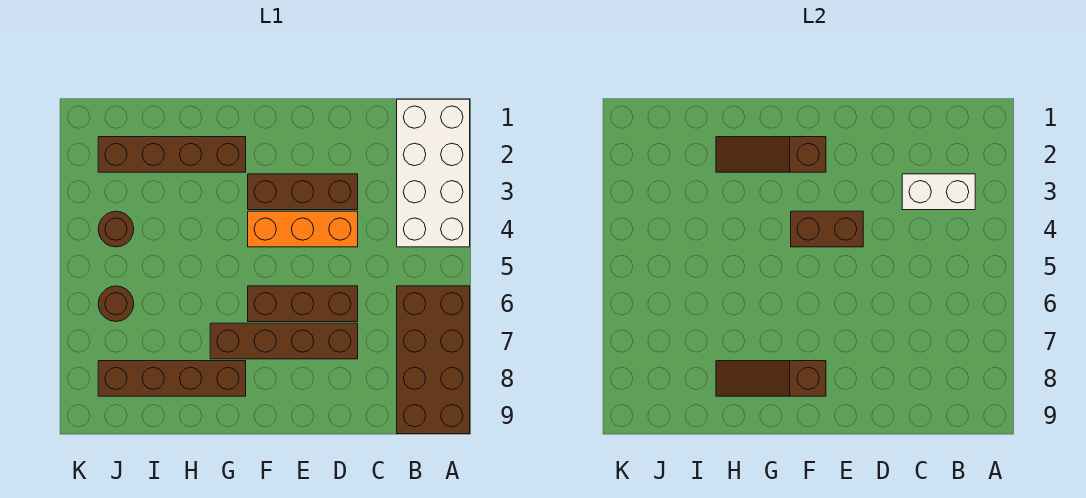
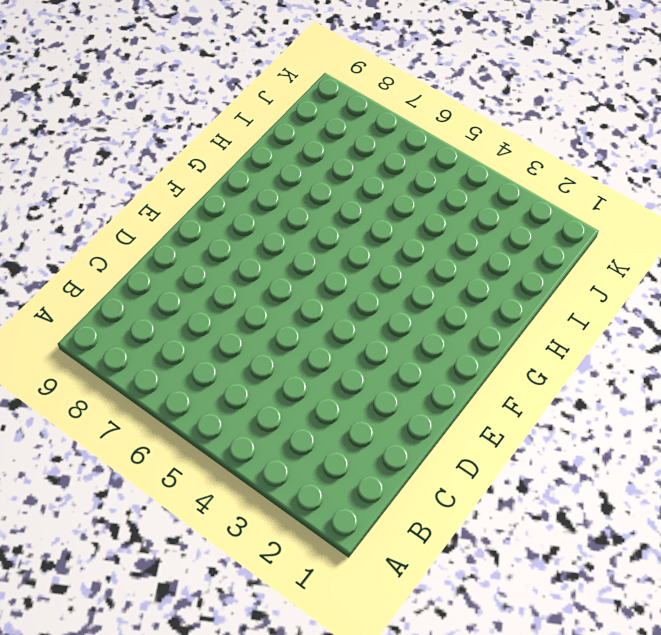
none -> white 2x4 brick [397,99,470,247]
none -> brown 2x4 brick [397,286,470,434]
none -> brown 1x3 brick [248,174,358,210]

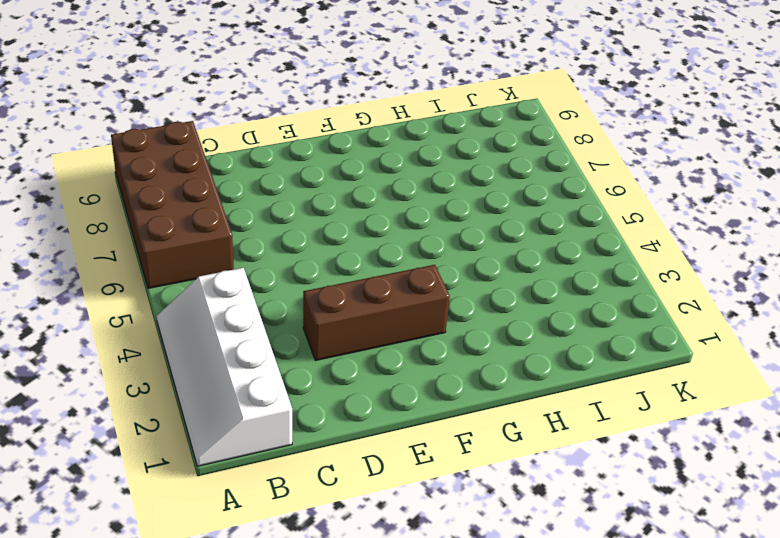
white 2x4 slope [157,268,292,466] -> white 2x4 brick [397,99,470,247]
none -> orange 1x3 brick [248,211,358,247]
none -> brown 1x3 brick [248,286,358,322]
none -> brown 1x4 brick [210,323,358,359]

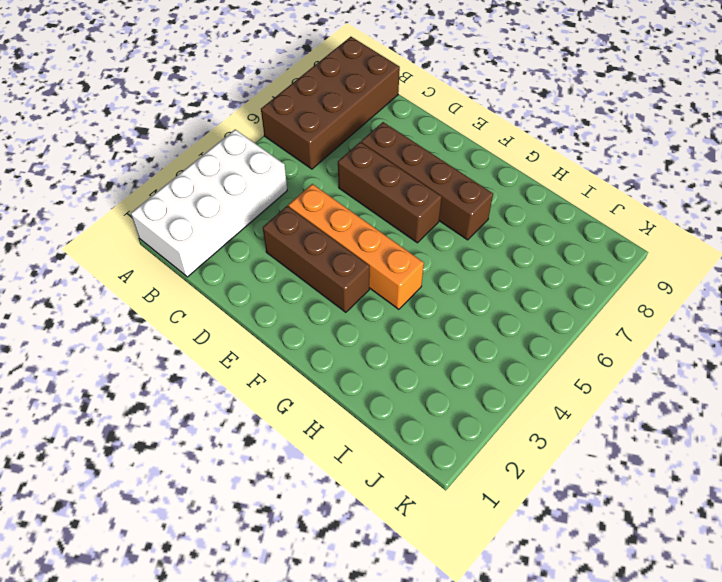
orange 1x4 brick [288,184,424,309] -> orange 1x3 brick [248,211,358,247]
none -> brown 1x4 brick [98,137,246,172]
none -> brown 1x4 brick [98,361,246,396]
none -> brown 1x1 round brick [98,211,134,247]

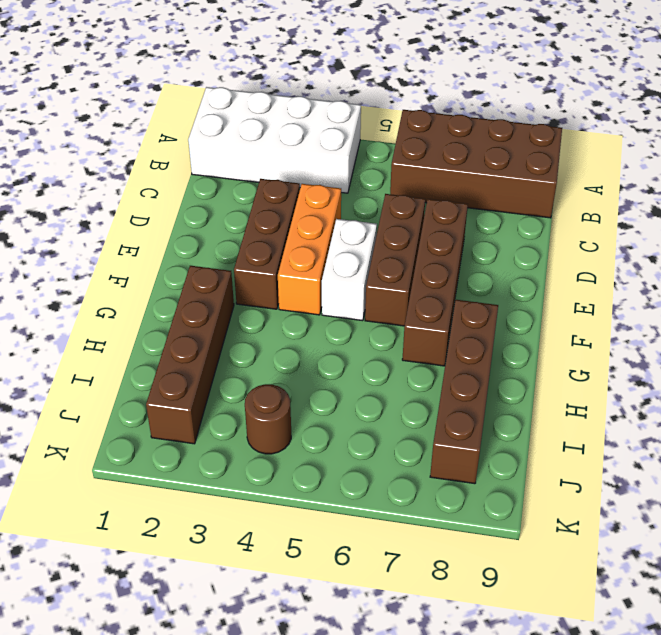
white 1x2 brick [322,219,377,321] -> white 1x2 brick moved to [902,174,975,210]
none -> brown 1x1 round brick [98,286,134,321]
none -> brown 1x2 brick [791,211,863,247]
none -> brown 1x3 slope [716,137,826,172]

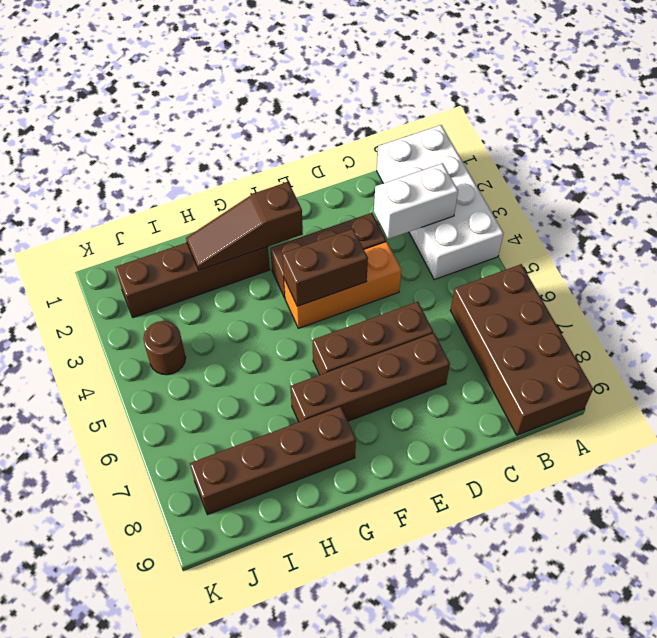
none -> brown 1x1 round brick [98,286,134,321]
none -> brown 1x3 slope [716,361,826,396]

